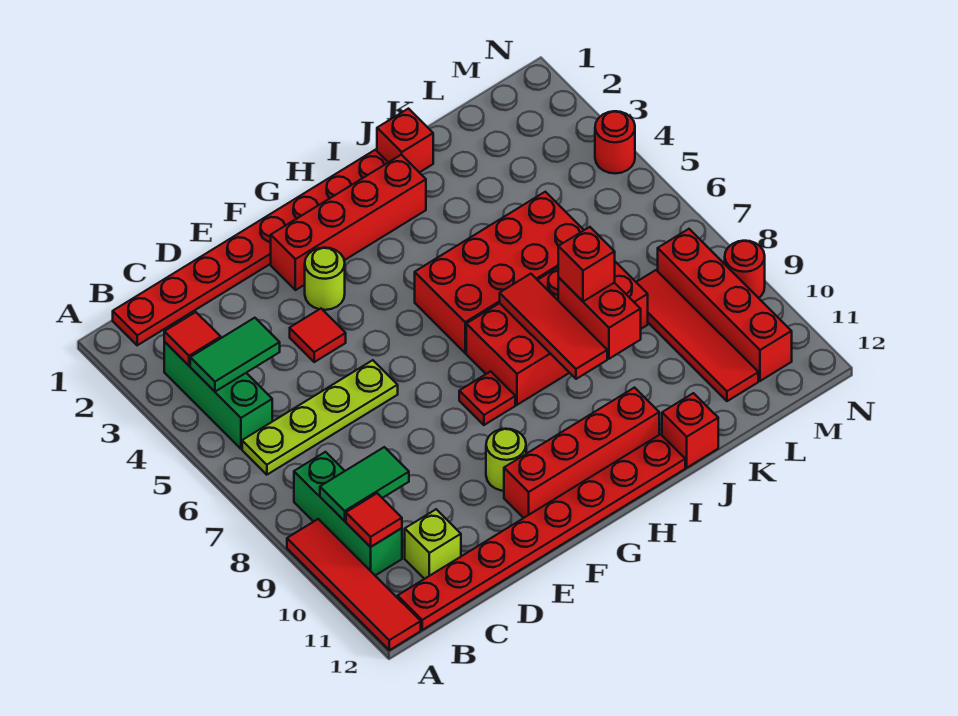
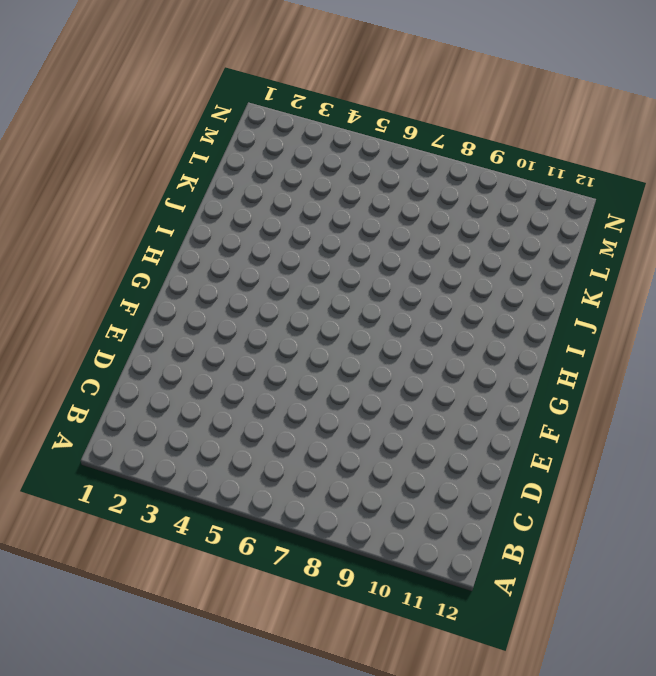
none -> red 1x4 tile [287,519,421,650]
none -> red 1x8 plate [113,150,388,345]
none -> green 1x3 brick [164,342,272,449]

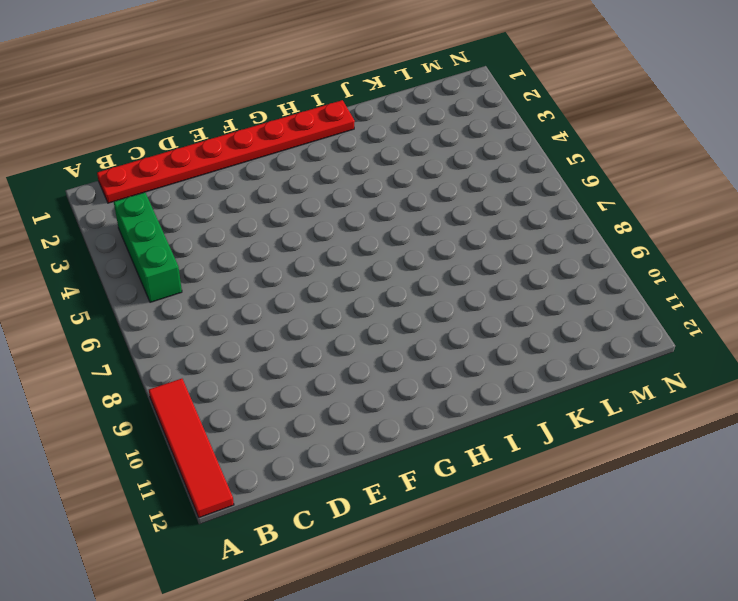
none -> lime 1x4 plate [242,360,398,475]
none -> green 1x3 brick [294,452,402,575]
none -> red 1x8 plate [398,434,685,630]

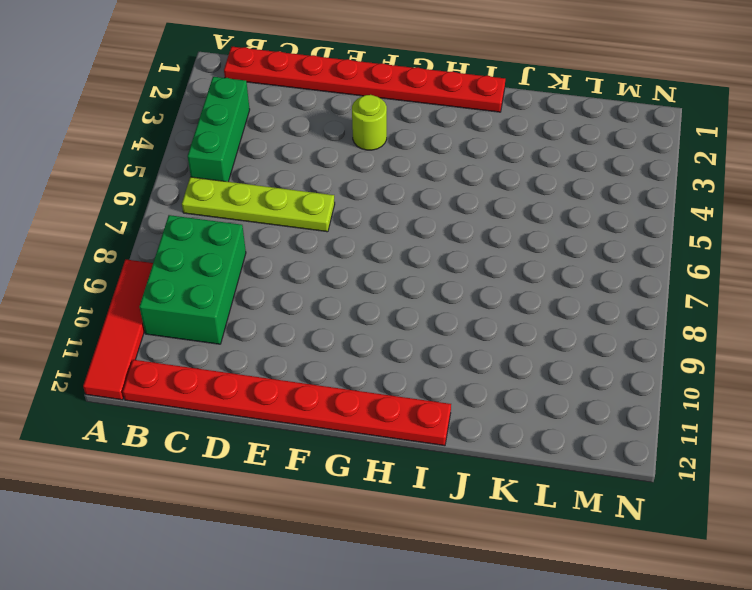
green 2x3 brick [139,215,246,344] -> green 1x3 brick [294,452,402,575]
none -> lime 1x1 brick [405,509,461,579]
none -> red 1x1 tile [290,309,346,362]
none -> red 1x4 brick [271,155,426,290]

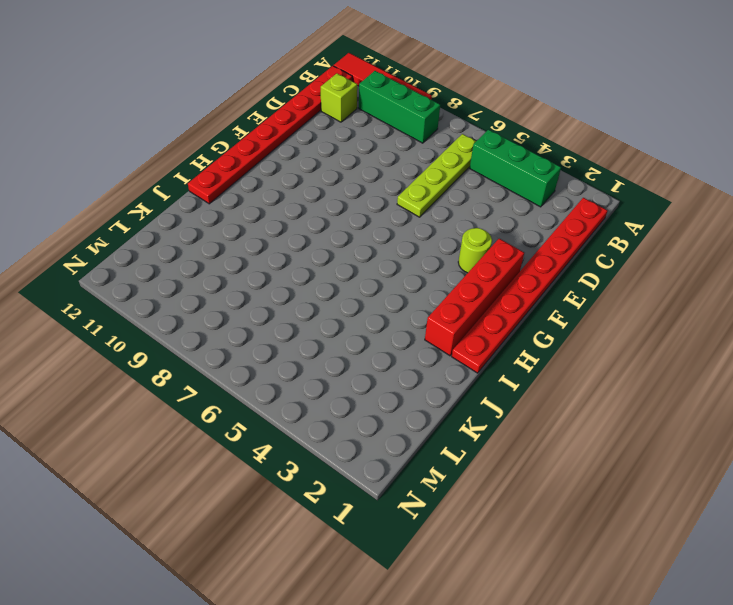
none -> red 1x1 tile [290,309,346,362]
none -> lime 1x1 round brick [486,429,526,491]
none -> red 1x4 brick [504,388,659,518]

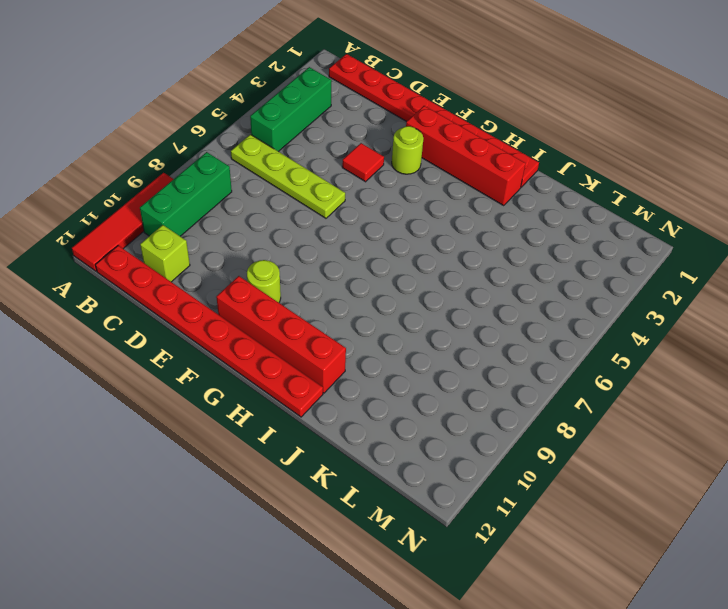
none -> red 1x1 plate [459,371,515,425]
none -> red 2x4 brick [415,192,584,353]
none -> red 2x4 brick [466,262,648,405]

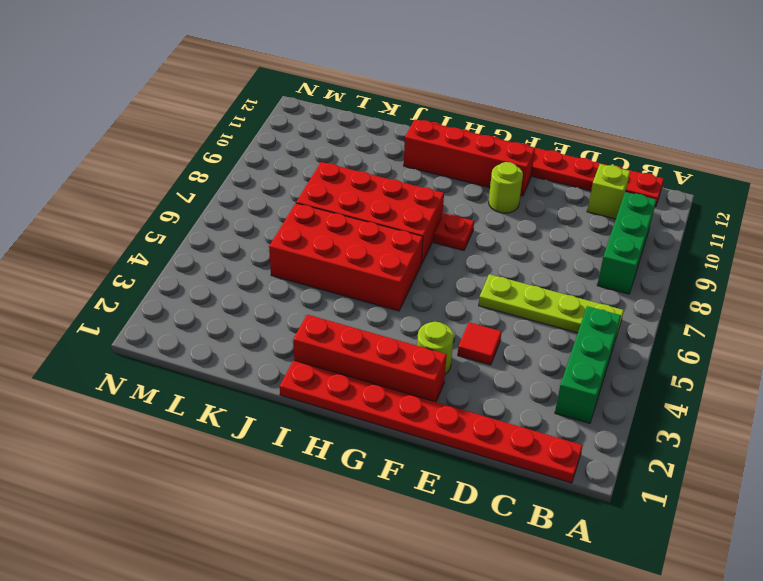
none -> red 1x4 tile [287,519,421,650]
none -> red 1x1 brick [377,109,433,172]
none -> red 1x1 brick [662,393,718,468]

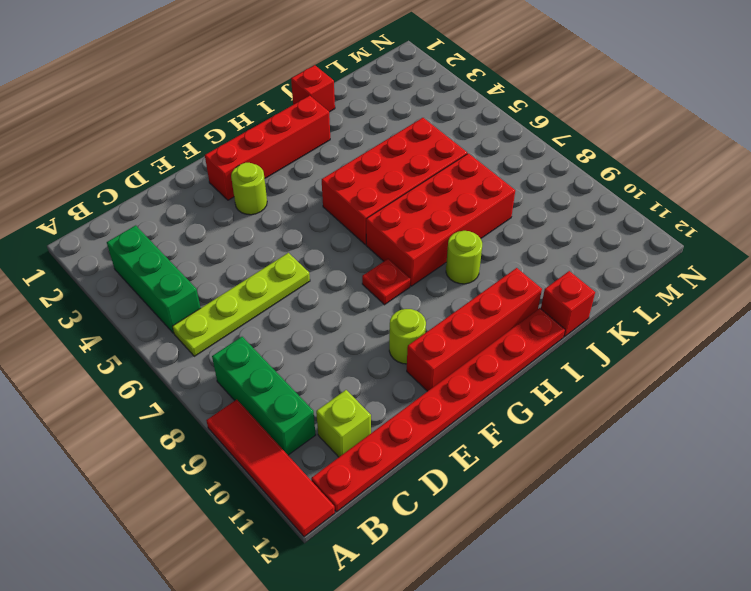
lime 1x1 round brick [446,231,482,284] -> none
none -> red 1x8 plate [113,150,388,345]
none -> red 1x1 tile [290,309,346,362]
none -> red 1x4 tile [636,270,758,401]

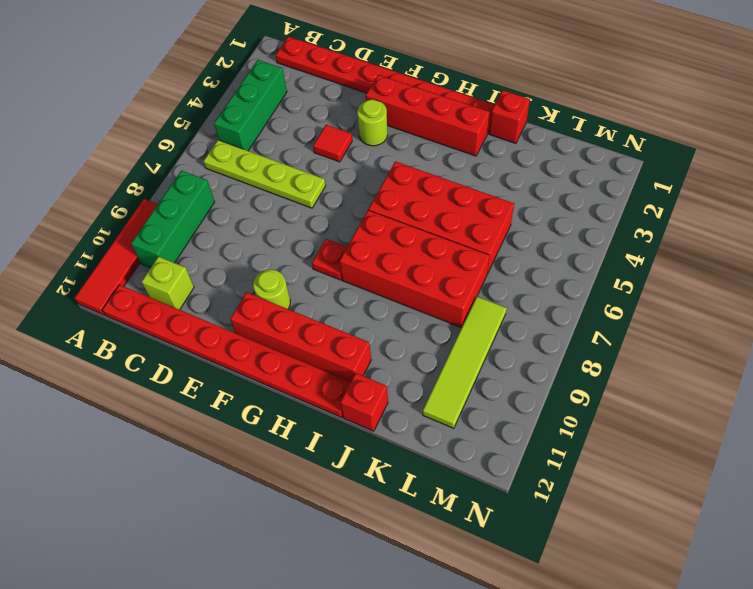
lime 1x4 tile [423,297,507,428] -> red 1x4 tile [636,270,758,401]
none -> red 1x4 brick [658,229,792,381]
none -> red 1x1 round brick [595,111,635,173]
none -> red 1x1 round brick [725,241,765,298]

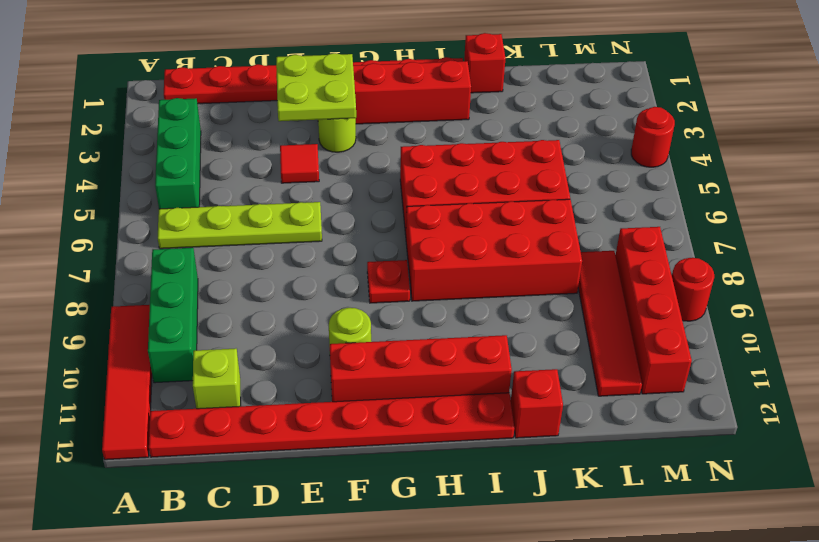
lime 2x2 plate [276,53,356,121] -> none
none -> red 1x1 tile [164,312,221,366]
none -> green 1x2 tile [190,318,280,392]
none -> green 1x2 tile [320,447,409,521]

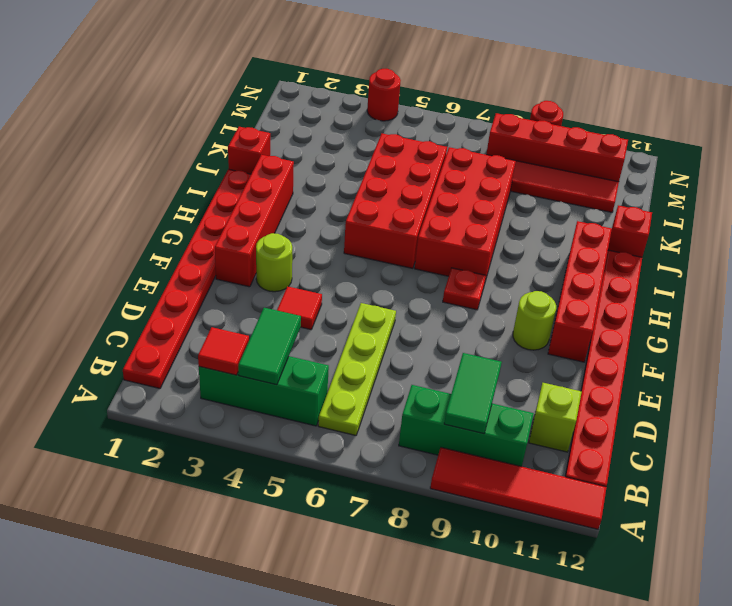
none -> red 1x1 tile [346,493,402,547]
none -> red 1x3 tile [500,274,607,379]
none -> red 1x2 brick [558,278,641,359]

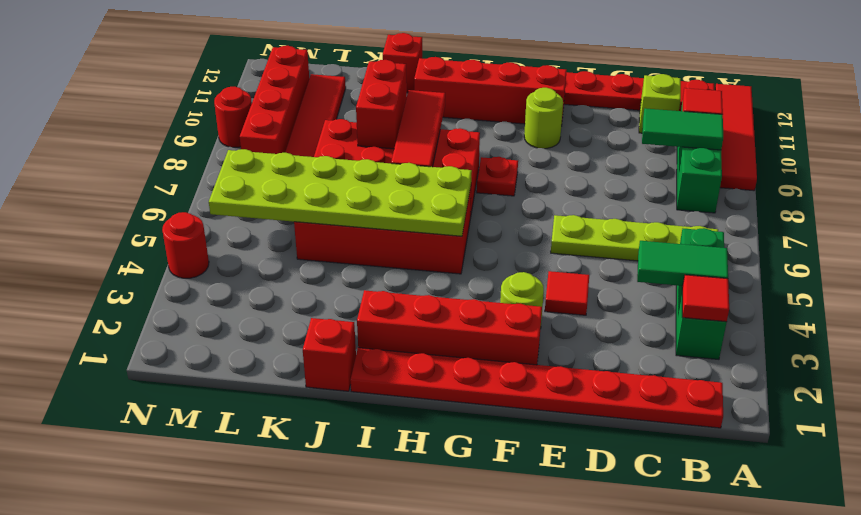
lime 2x6 plate [209,149,472,236] -> none
none -> red 1x1 brick [558,227,615,302]

